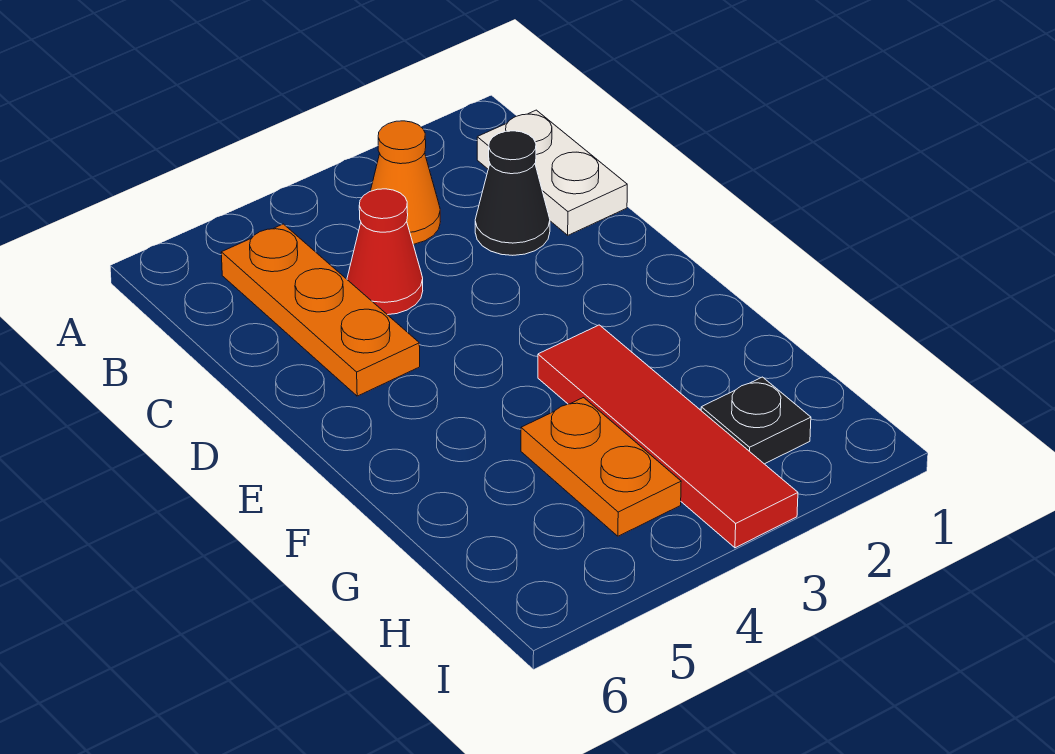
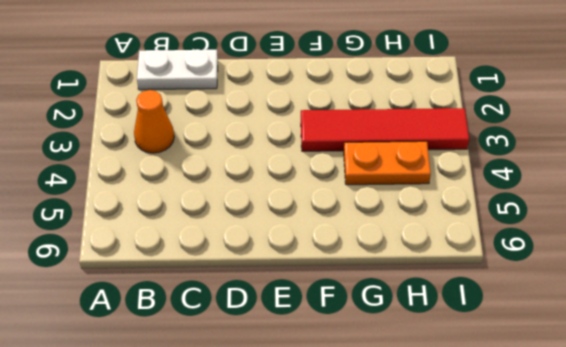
none -> orange 1x3 plate [221,224,420,396]
none -> black 1x1 cone [475,131,550,255]

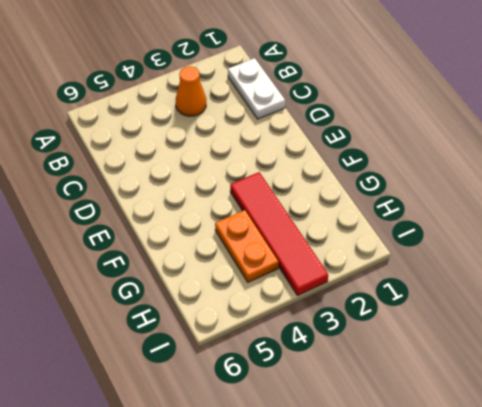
none -> orange 1x3 plate [221,224,420,396]
none -> black 1x1 cone [475,131,550,255]

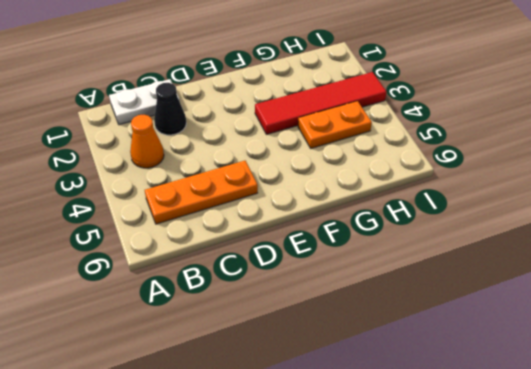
none -> red 1x1 cone [347,189,423,315]
none -> black 1x1 plate [701,377,811,464]

